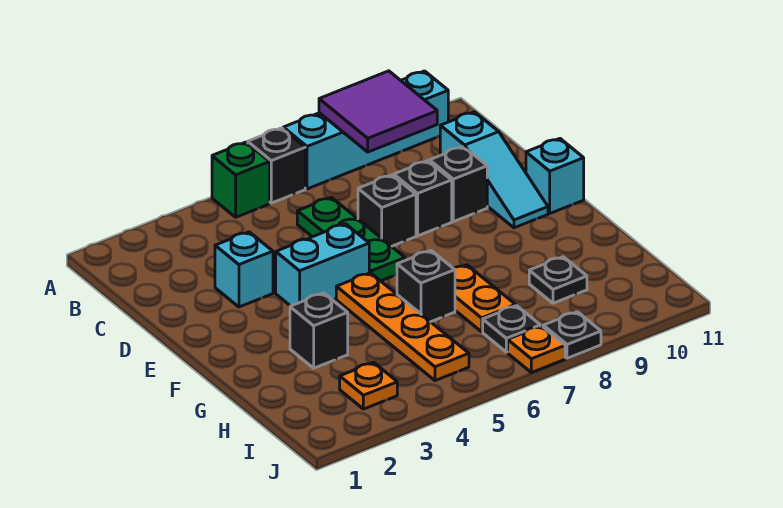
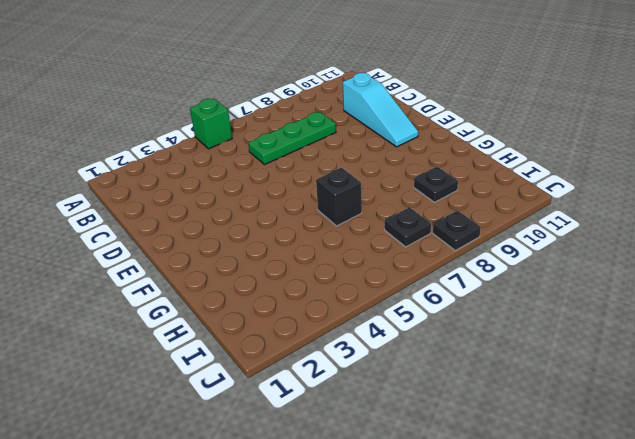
green 1x3 plate [248,112,336,165] -> green 1x3 plate turned to [297,197,405,281]
none -> black 1x1 brick [248,128,305,203]
none -> cyan 1x4 brick [283,71,448,189]
none -> cyan 1x1 brick [215,232,273,307]

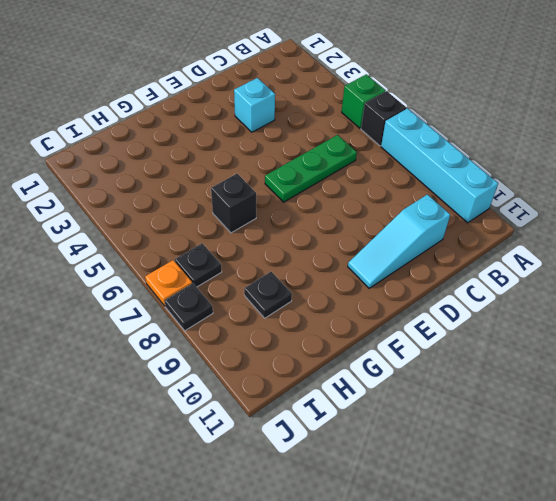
none -> black 1x1 brick [358,175,416,246]
none -> black 1x1 brick [394,161,452,236]
none -> black 1x1 brick [430,147,487,222]

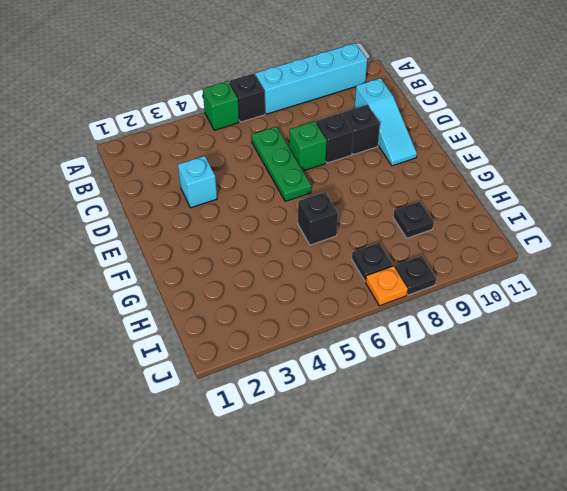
green 1x1 brick [289,121,327,171] -> black 1x1 brick [358,175,416,246]
none -> cyan 1x2 brick [276,224,369,306]
none -> cyan 1x1 brick [526,139,584,213]
none -> orange 1x4 plate [336,273,469,381]

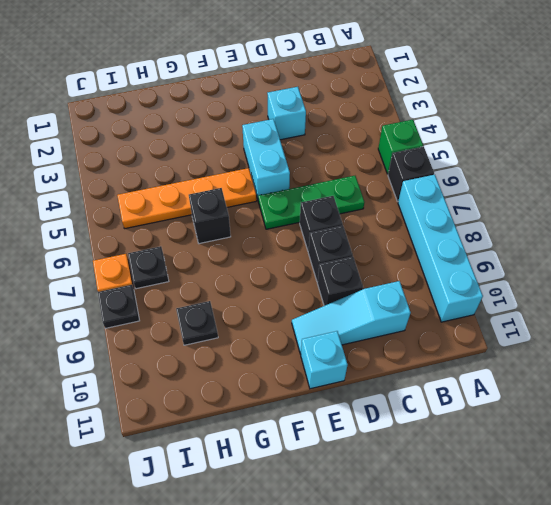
none -> black 1x1 brick [290,293,348,368]
none -> orange 1x2 plate [453,265,516,332]
none -> orange 1x1 plate [340,362,397,409]

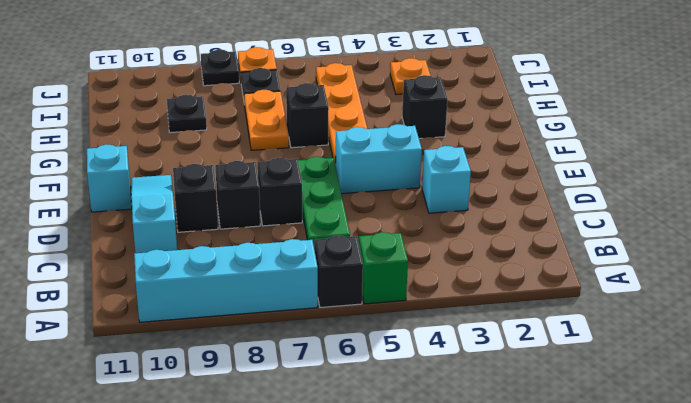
none -> purple 2x2 tile [319,71,437,152]

